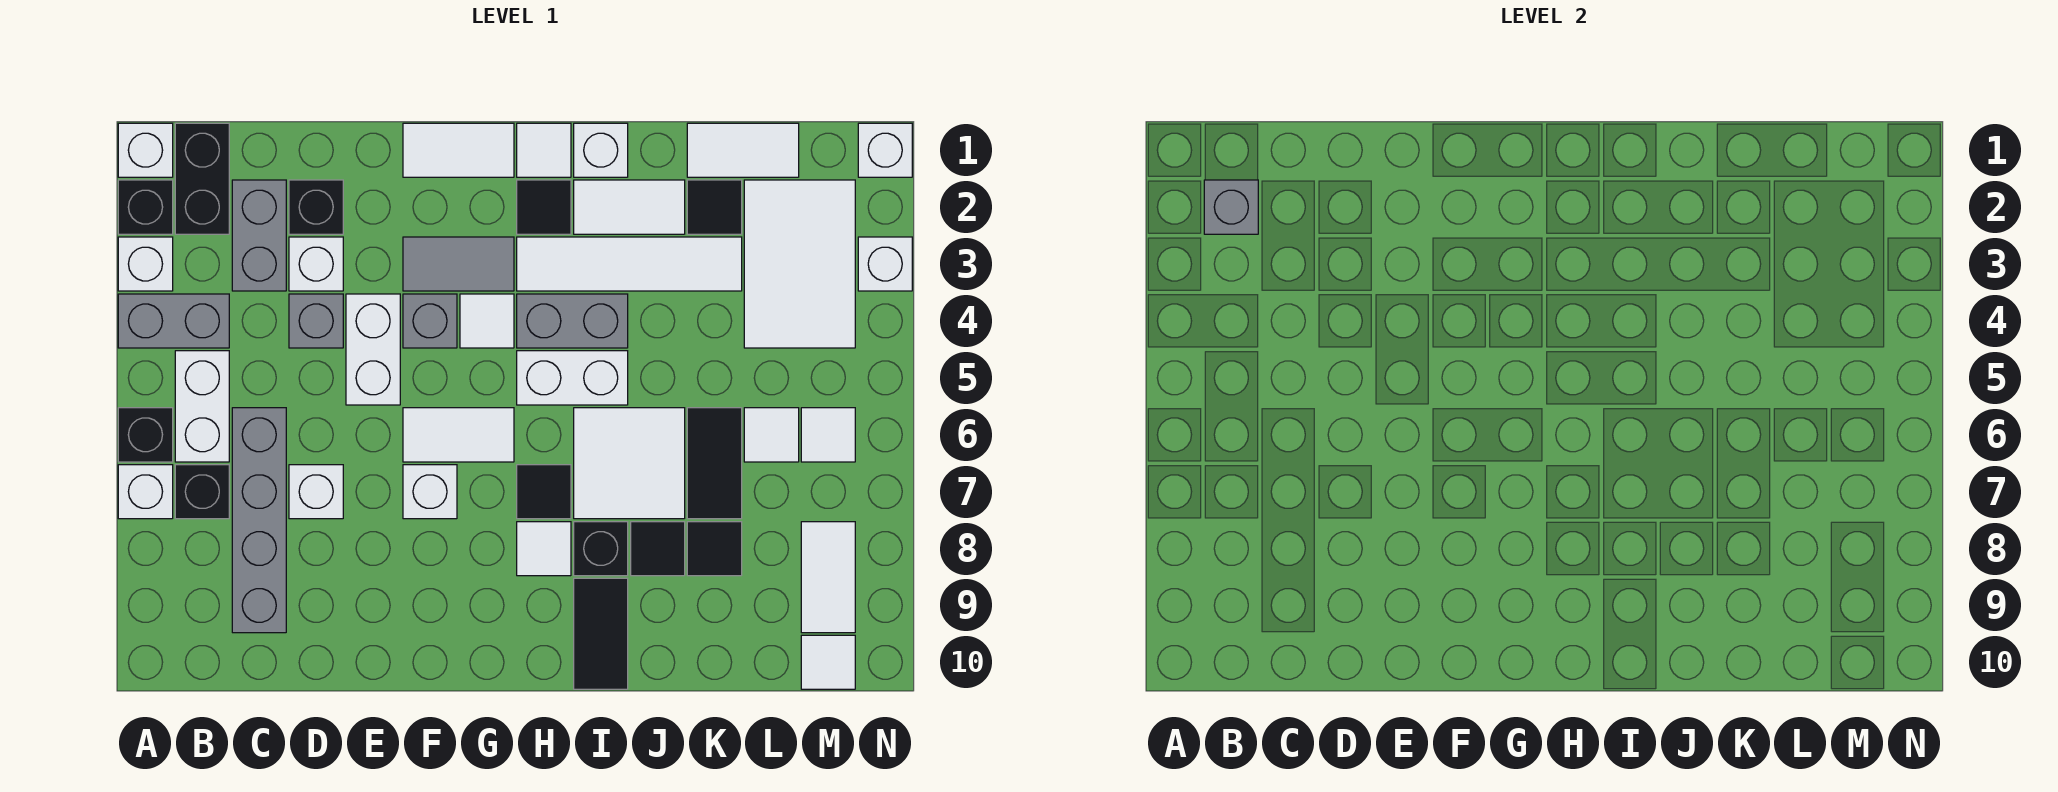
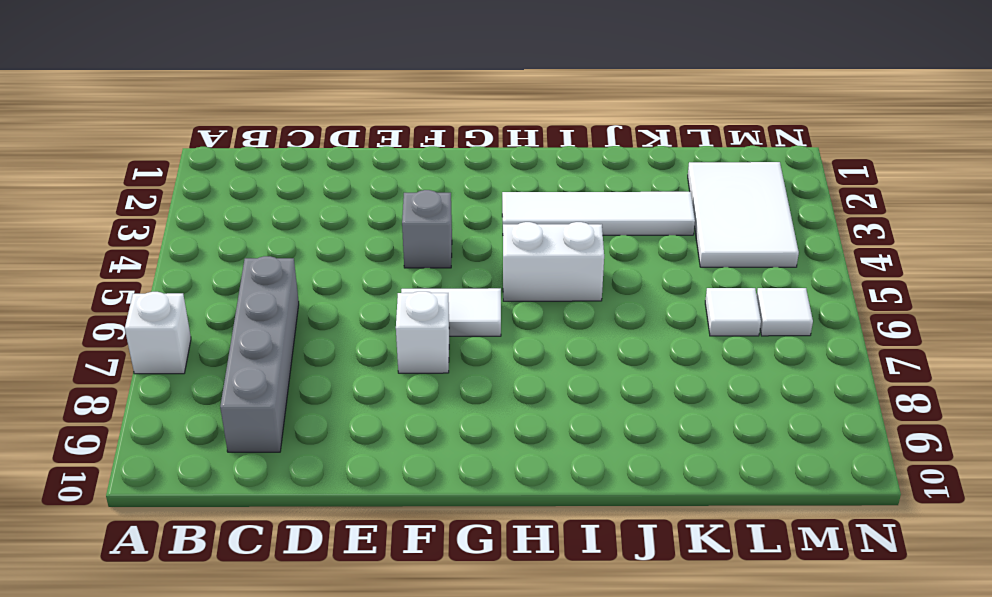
none -> white 1x1 brick [118,123,173,177]
none -> black 1x1 brick [118,180,173,234]
none -> white 1x1 brick [118,237,173,291]
none -> grey 1x2 brick [118,294,229,348]

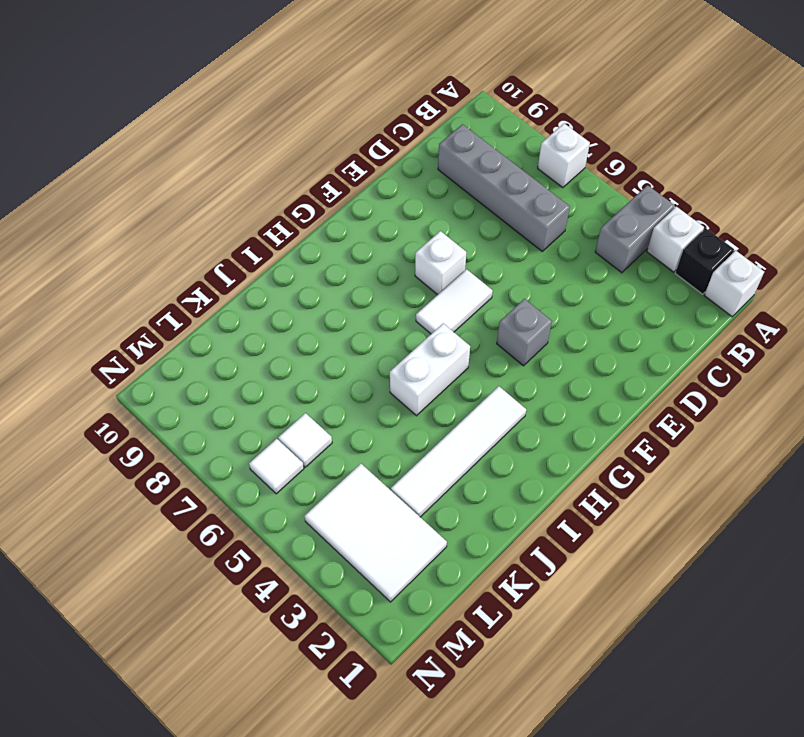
none -> black 1x1 brick [118,408,173,462]
none -> black 1x2 brick [175,123,229,234]
none -> white 1x2 brick [175,351,229,462]
none -> black 1x1 brick [175,465,229,519]

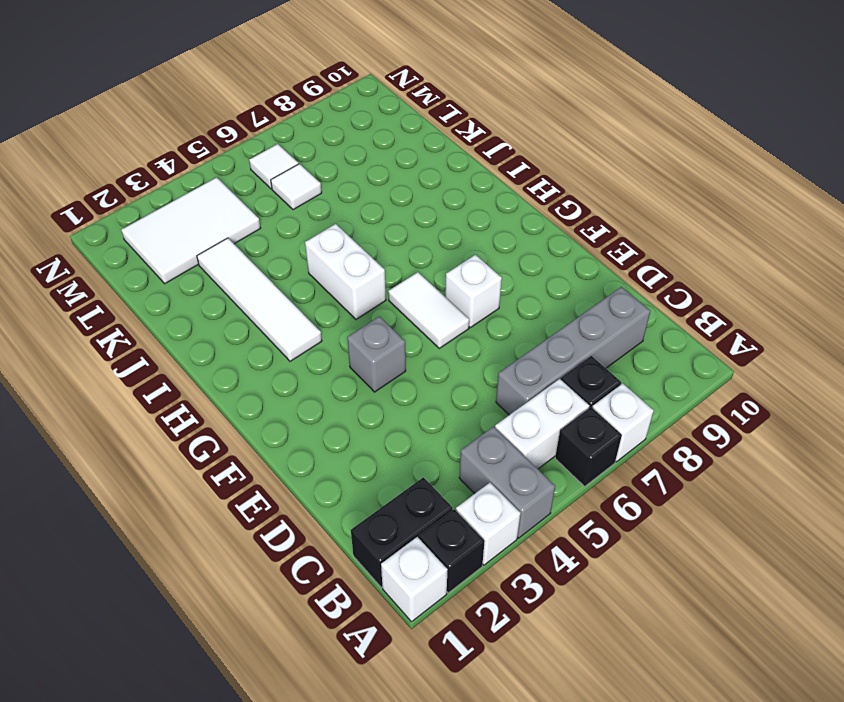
none -> grey 1x2 brick [232,180,286,291]
none -> black 1x1 brick [289,180,343,234]
none -> white 1x1 brick [289,237,343,291]
none -> grey 1x1 brick [289,294,343,348]

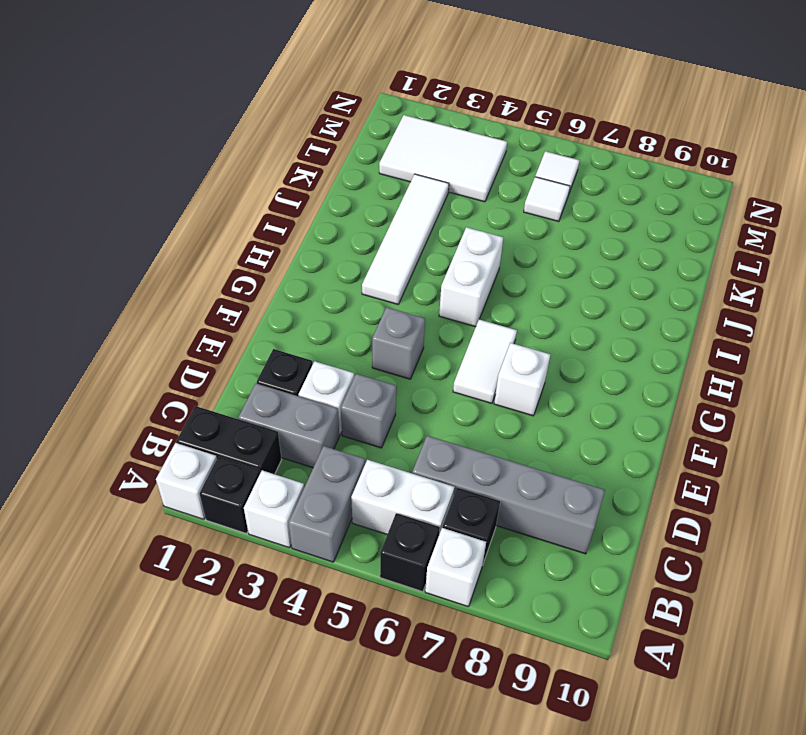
none -> white 1x1 brick [289,465,343,519]
none -> white 1x2 brick [346,294,400,405]
none -> white 1x2 tile [403,123,514,177]
none -> grey 1x2 tile [403,237,514,291]

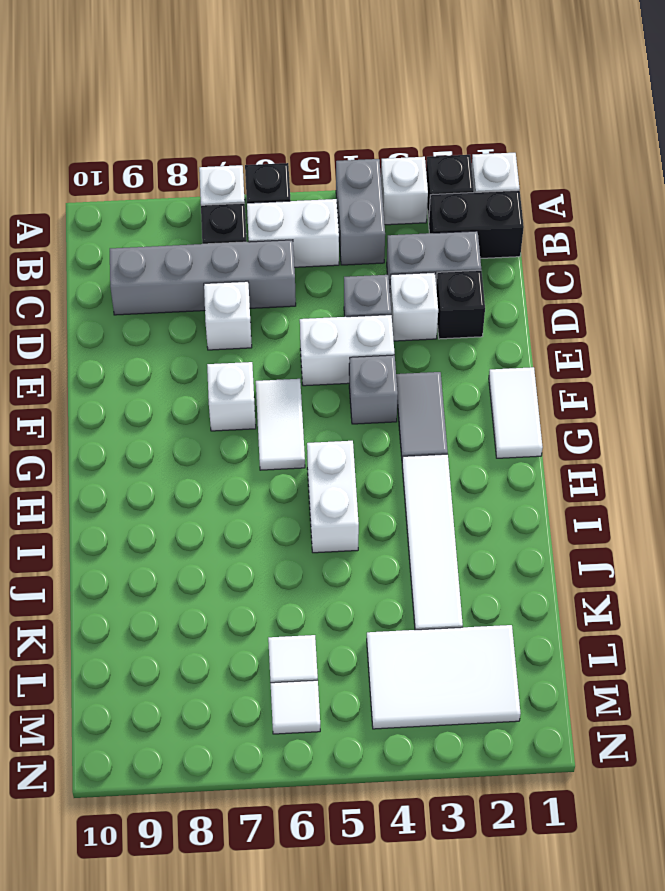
none -> white 1x1 tile [460,294,514,348]
none -> white 1x1 tile [517,123,571,177]
none -> black 1x1 tile [517,180,571,234]
none -> grey 1x2 brick [517,294,628,348]

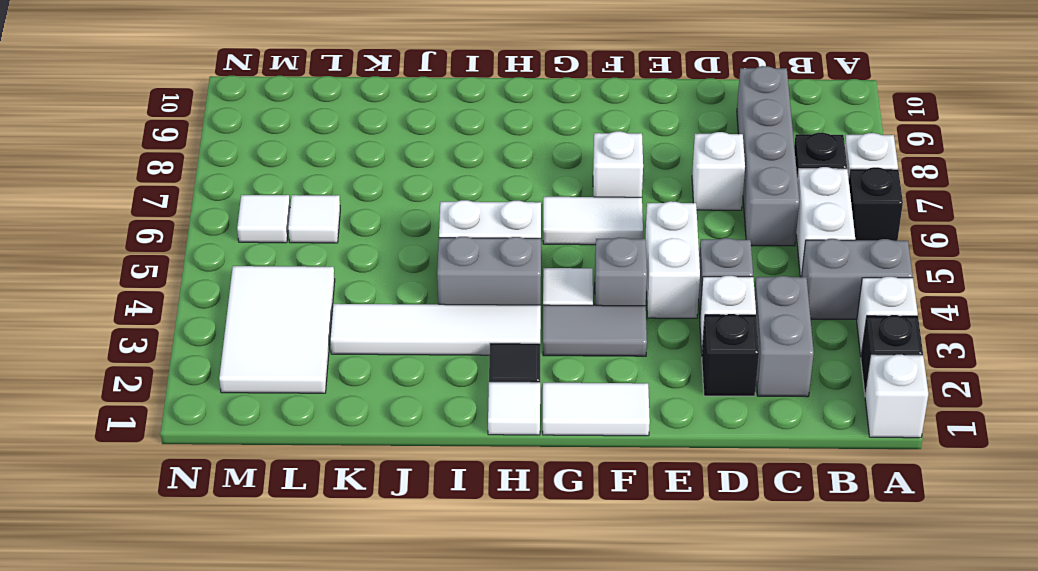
none -> black 1x2 brick [175,123,229,234]
none -> black 1x1 tile [517,465,571,519]
none -> white 1x1 tile [517,522,571,576]
none -> white 1x1 brick [574,123,628,177]

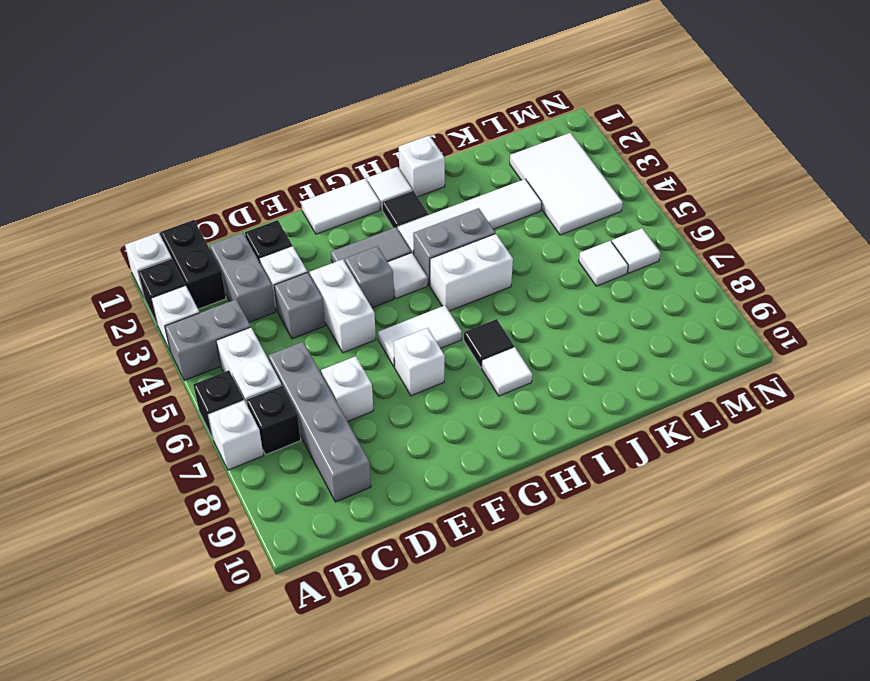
none -> white 1x2 tile [574,180,685,234]
none -> white 2x2 tile [574,408,685,519]
none -> black 1x1 brick [574,522,628,576]
none -> black 1x2 tile [574,578,628,689]

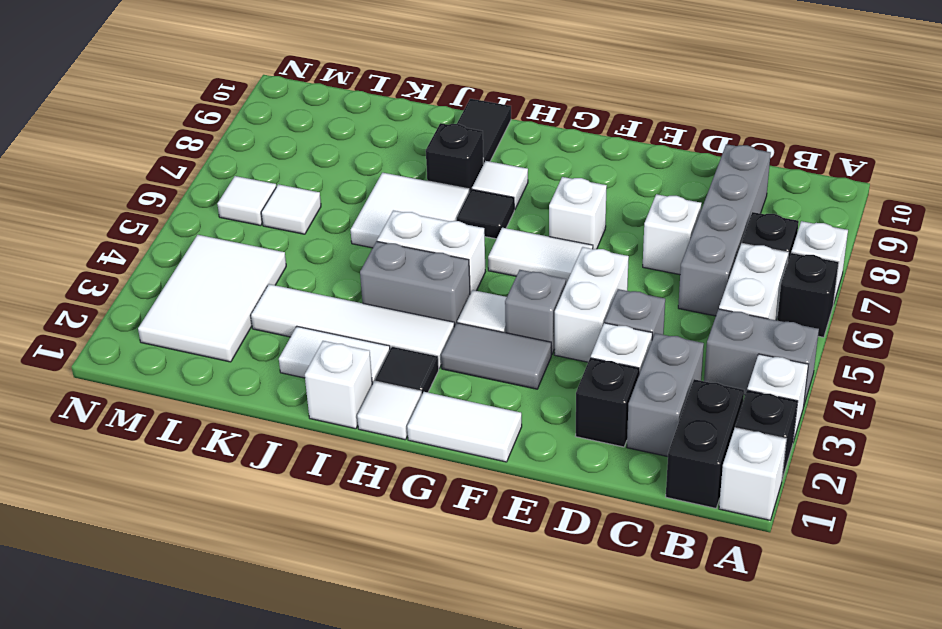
none -> black 1x1 tile [631,522,685,576]
none -> white 1x2 tile [687,123,799,177]
none -> black 1x1 tile [687,180,742,234]
none -> black 1x2 tile [687,408,742,519]

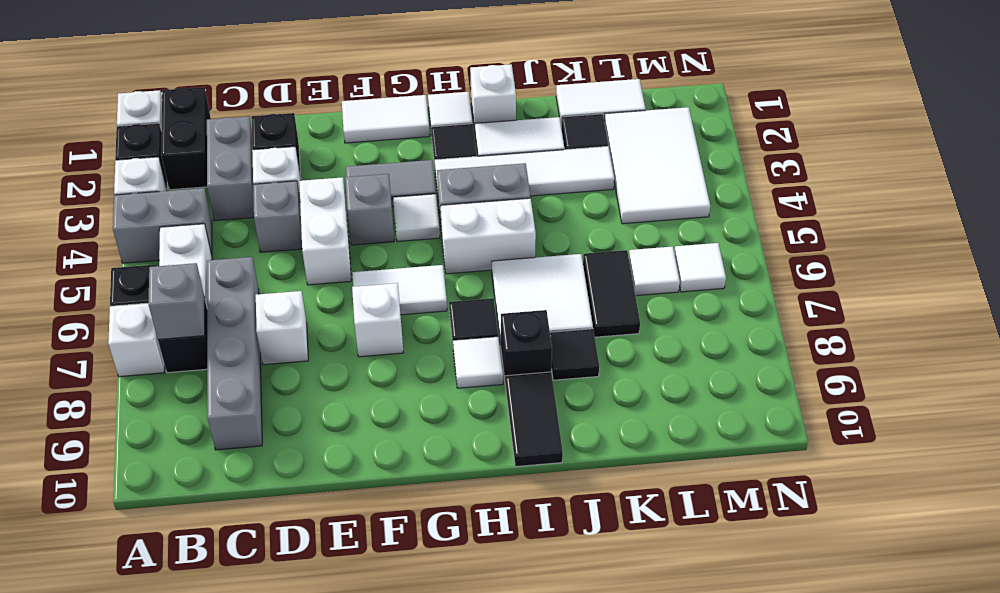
grey 1x1 brick [148,263,205,339] -> grey 1x1 brick moved to [1204,180,1258,234]
none -> black 1x1 tile [687,522,742,576]
none -> white 1x2 tile [801,522,855,633]
none -> white 1x1 tile [801,635,855,689]
none -> white 1x1 brick [858,123,912,177]

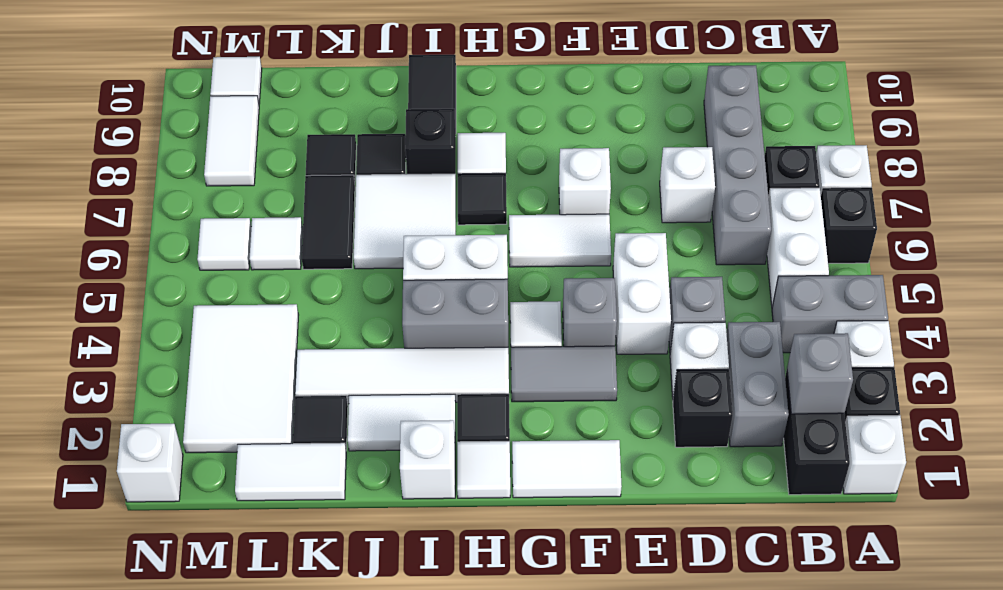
none -> white 1x1 brick [858,237,912,291]

